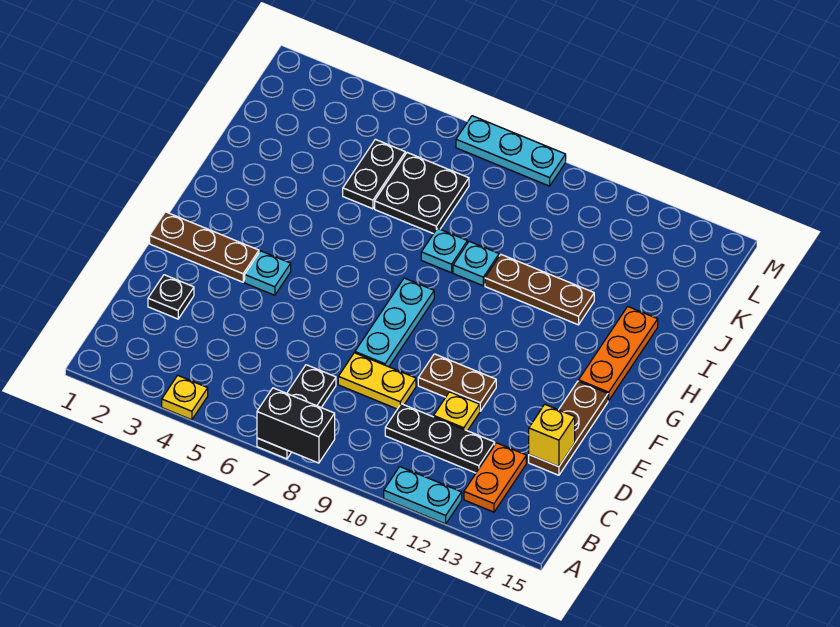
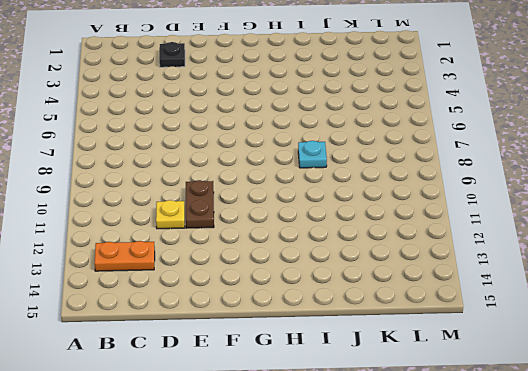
none -> yellow 1x1 plate [162,375,208,420]
none -> black 1x3 plate [257,365,336,459]
none -> cyan 1x2 plate [384,467,462,524]

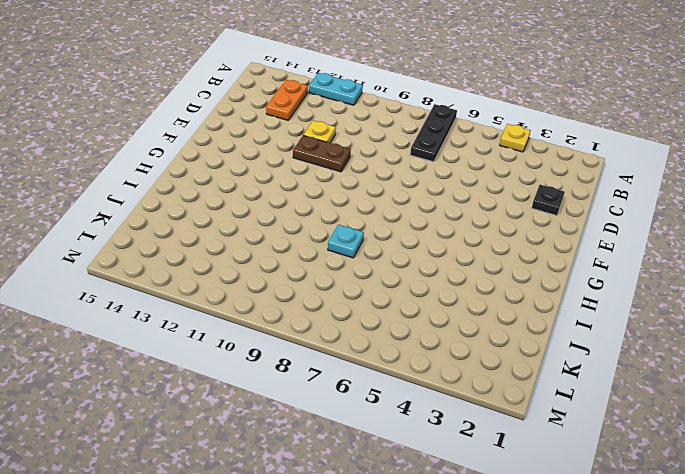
none -> black 1x3 plate [385,404,495,473]
none -> yellow 1x2 plate [338,353,416,409]
none -> brown 1x3 plate [529,381,608,475]

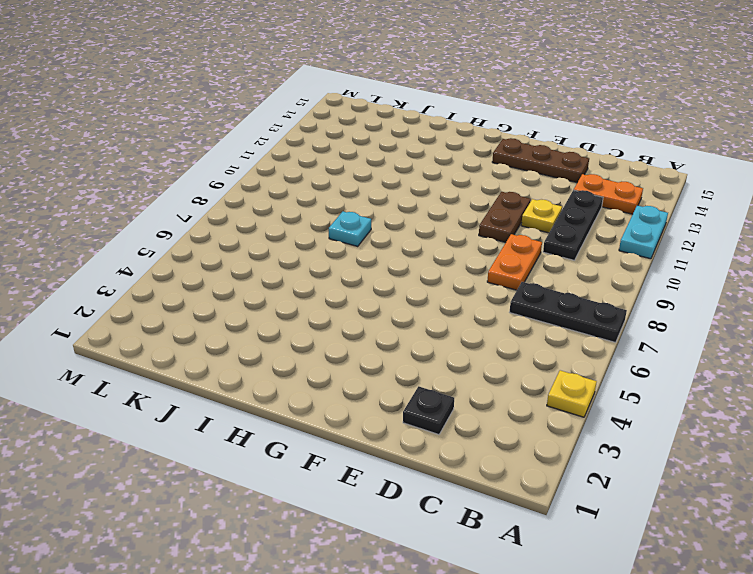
orange 1x2 plate [487,234,542,290] -> yellow 1x2 plate [338,353,416,409]
none -> cyan 1x3 plate [355,278,434,367]
none -> brown 1x3 plate [150,212,259,282]
none -> cyan 1x1 plate [245,251,291,295]

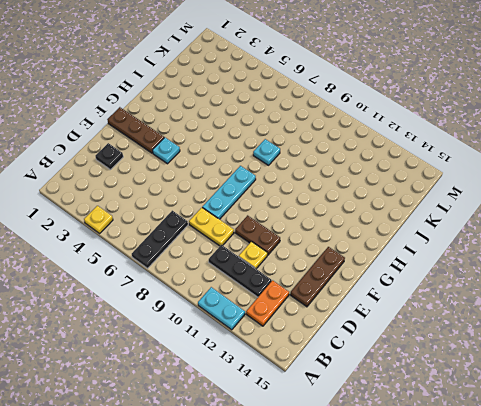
none -> orange 1x3 plate [579,307,658,401]
none -> cyan 1x1 plate [453,241,499,286]
none -> brown 1x3 plate [485,255,594,325]

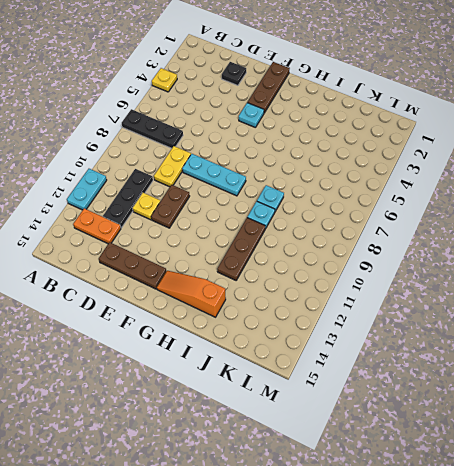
orange 1x3 slope [157,271,226,317] -> orange 1x3 plate [579,307,658,401]
none -> black 1x2 plate [343,139,405,209]
none -> black 2x2 plate [375,153,469,234]
none -> cyan 1x3 plate [456,116,566,186]

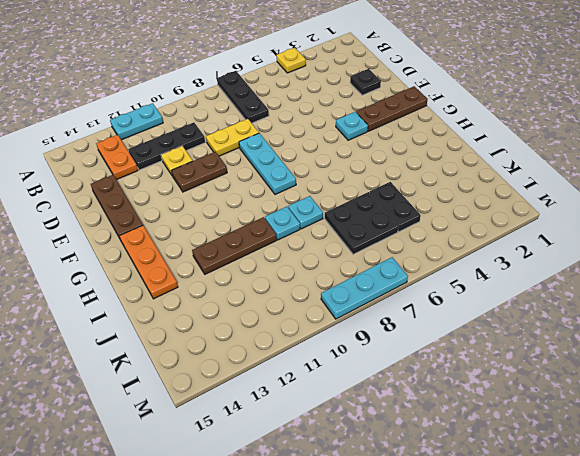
none -> black 1x2 brick [257,388,335,463]
none -> yellow 1x1 brick [529,404,575,467]

